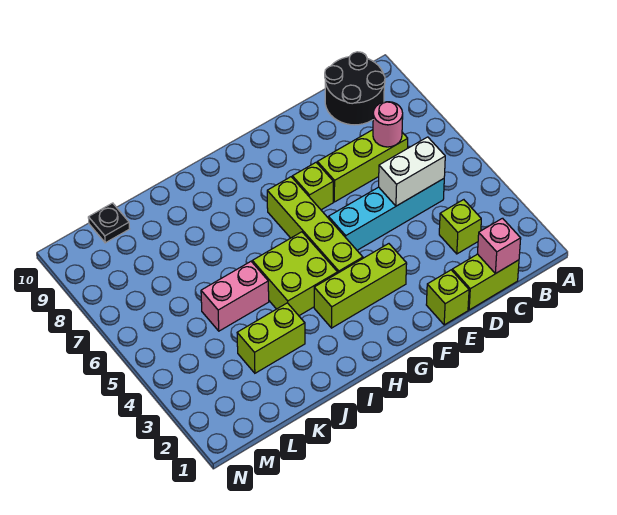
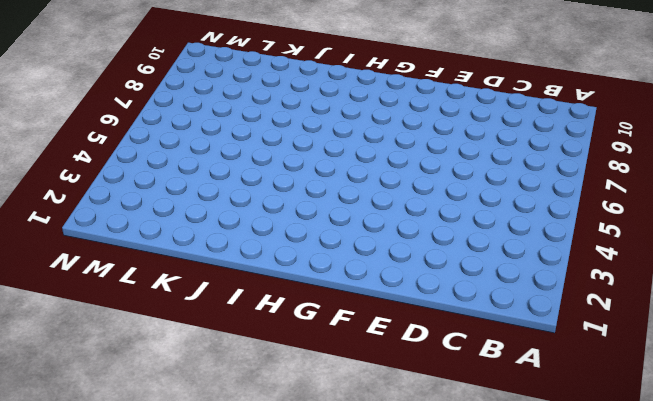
none -> black 2x2 round brick [325,52,385,125]
none -> lime 1x2 brick [452,254,519,310]
none -> lime 1x1 brick [439,200,481,254]

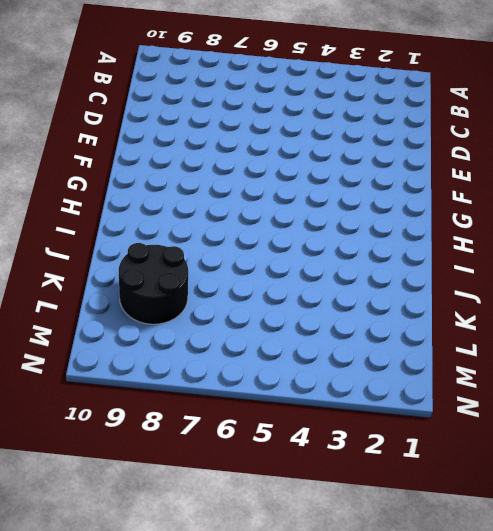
black 2x2 round brick [119,243,188,324] -> black 2x2 round brick moved to [325,52,385,125]
none -> lime 1x2 brick [452,254,519,310]
none -> lime 1x1 brick [439,200,481,254]
none -> cyan 1x4 brick [328,179,444,250]

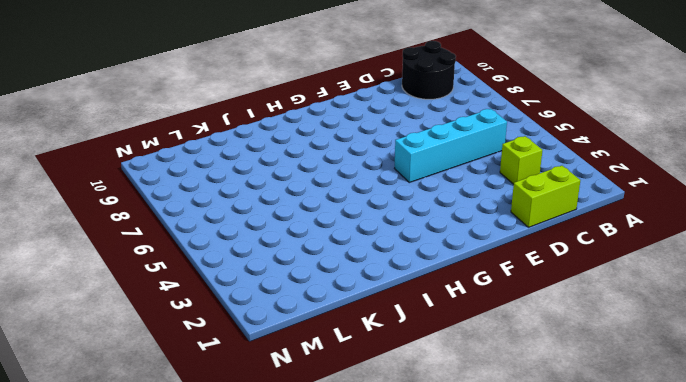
none -> lime 1x3 brick [317,130,408,202]
none -> lime 1x1 brick [426,270,469,325]
none -> lime 1x3 brick [314,244,407,328]

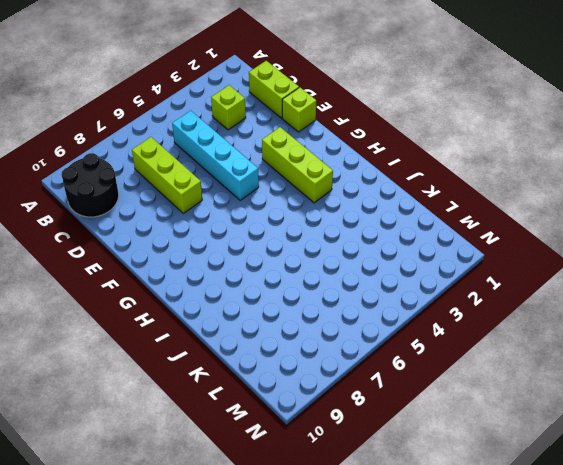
none -> lime 1x1 brick [292,163,333,210]
none -> lime 1x4 brick [267,177,363,273]
none -> lime 2x2 brick [252,232,338,316]

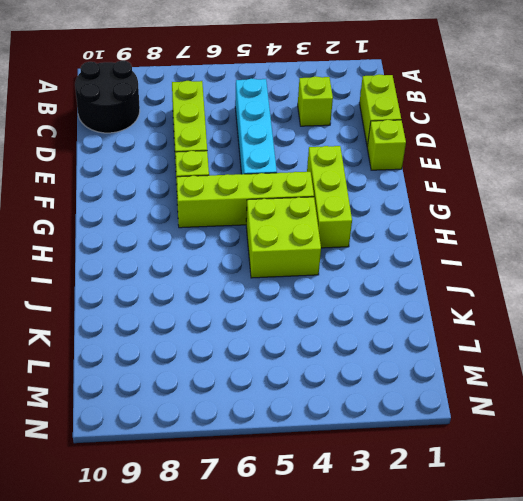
none -> lime 1x2 brick [237,303,305,373]
none -> pink 1x2 brick [201,262,269,331]
none -> black 1x1 plate [88,203,129,243]

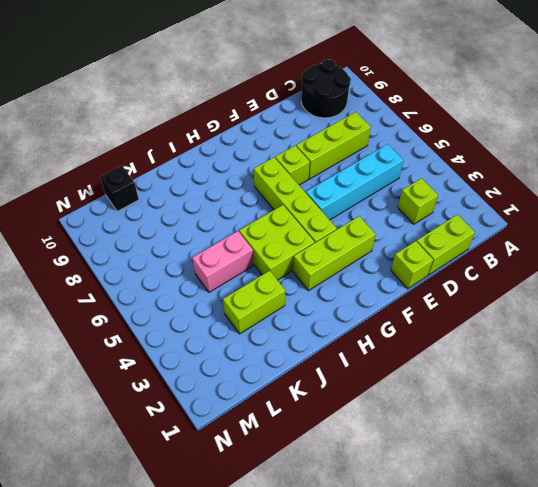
black 1x1 brick [100,166,139,211] -> black 1x1 plate [88,203,129,243]
none -> pink 1x1 brick [477,218,521,273]
none -> white 1x2 brick [379,137,445,206]
none -> pink 1x1 round brick [373,102,403,147]

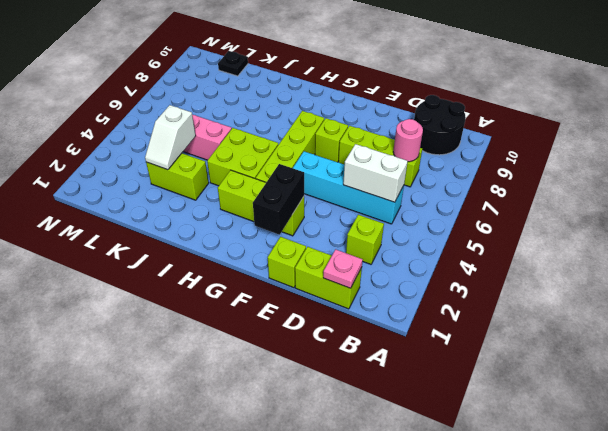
pink 1x1 plate [323,249,363,288] -> pink 1x1 brick [477,218,521,273]
black 1x2 brick [253,164,304,235] -> none
white 1x2 slope [145,105,196,170] -> none

